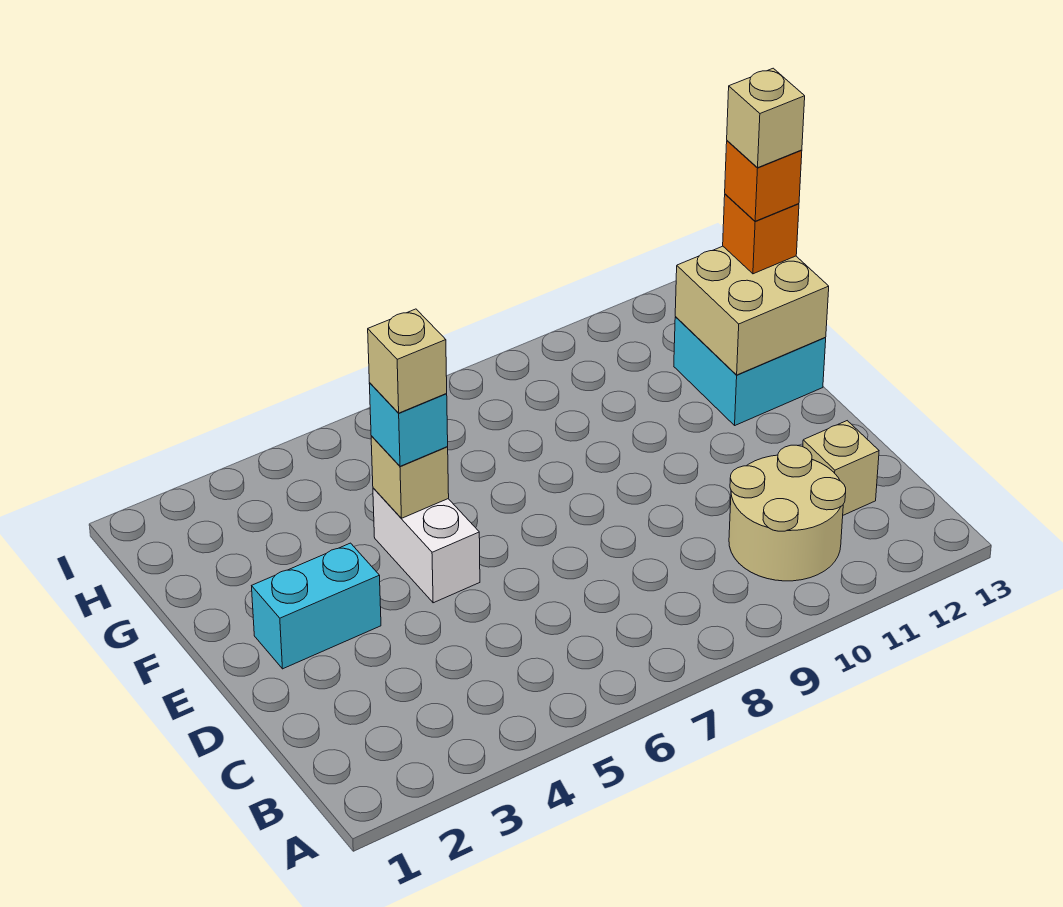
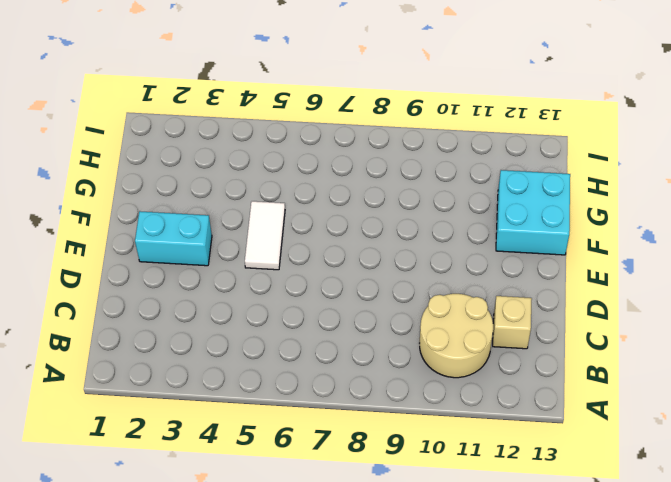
white 1x2 tile [245,201,285,270] -> white 1x2 brick [373,488,480,603]
none -> tan 1x1 brick [371,436,449,518]
none -> tan 2x2 brick [675,246,829,375]
none -> cyan 1x1 brick [369,383,448,466]

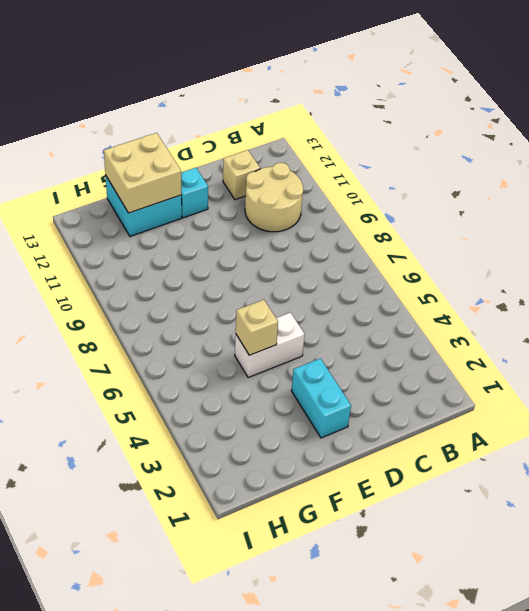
cyan 1x1 brick [181,168,208,218] -> cyan 1x1 brick moved to [369,383,448,466]
none -> orange 1x1 brick [723,194,799,274]
none -> tan 1x1 brick [368,309,447,413]
none -> orange 1x1 brick [725,141,802,221]

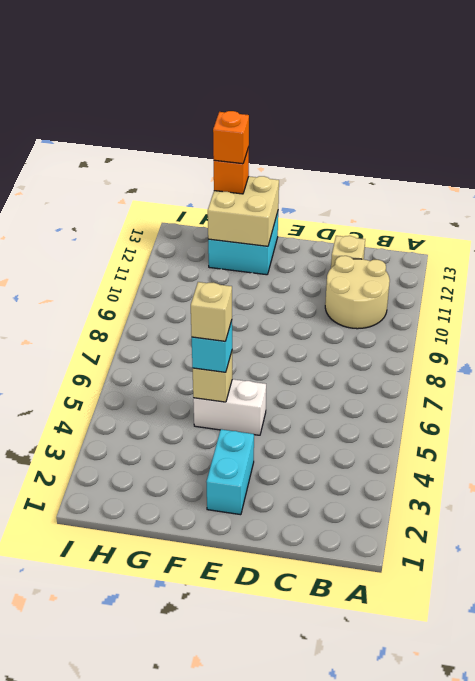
none -> tan 1x1 brick [727,68,805,168]

